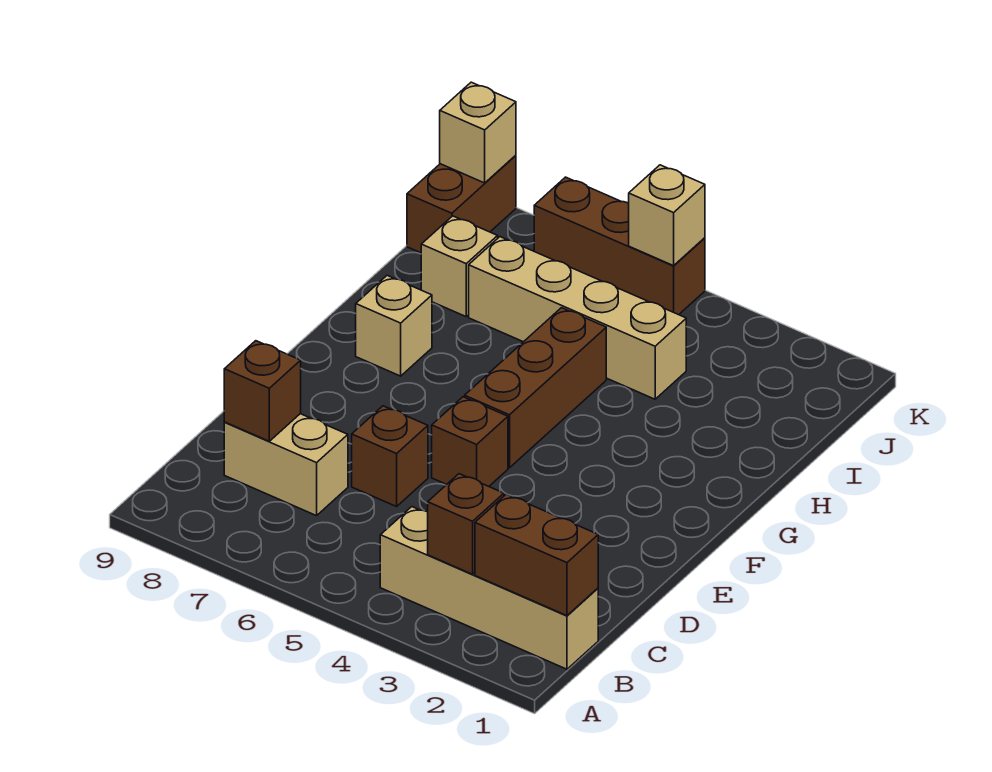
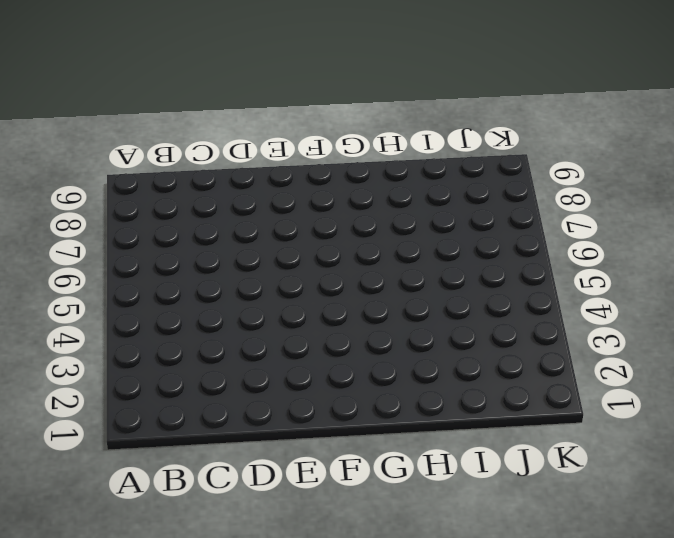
none -> tan 1x4 brick [380,507,598,669]
none -> tan 1x2 brick [224,414,348,516]
none -> brown 1x1 brick [352,406,428,507]

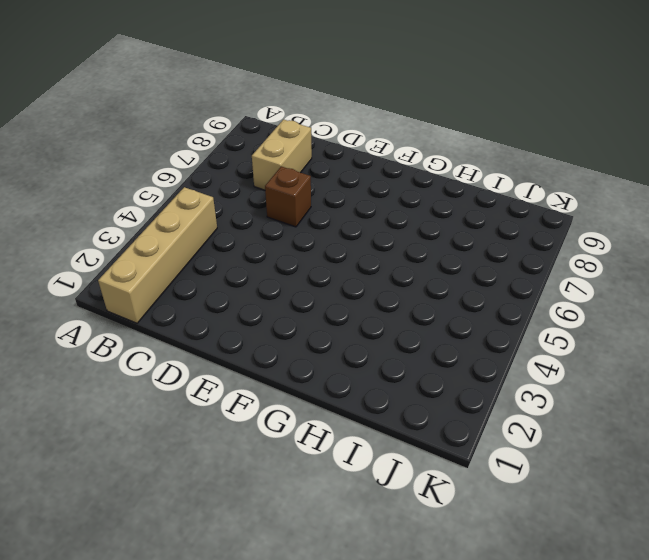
none -> brown 1x1 brick [432,397,508,486]
none -> brown 1x3 brick [465,308,606,468]
none -> tan 1x1 brick [356,275,432,376]

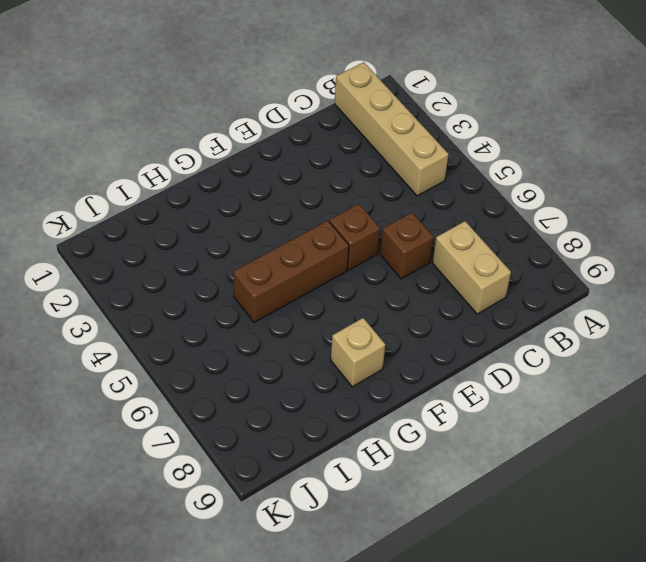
none -> tan 1x4 brick [469,237,686,399]
none -> tan 1x1 brick [421,216,498,317]
none -> brown 1x2 brick [407,155,516,253]

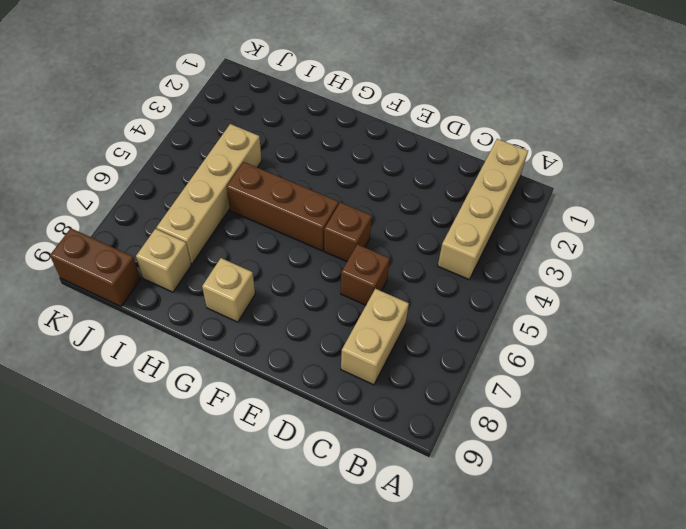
none -> brown 1x3 brick [534,177,705,315]
none -> brown 1x2 brick [475,494,598,616]
none -> brown 1x1 brick [428,474,504,574]

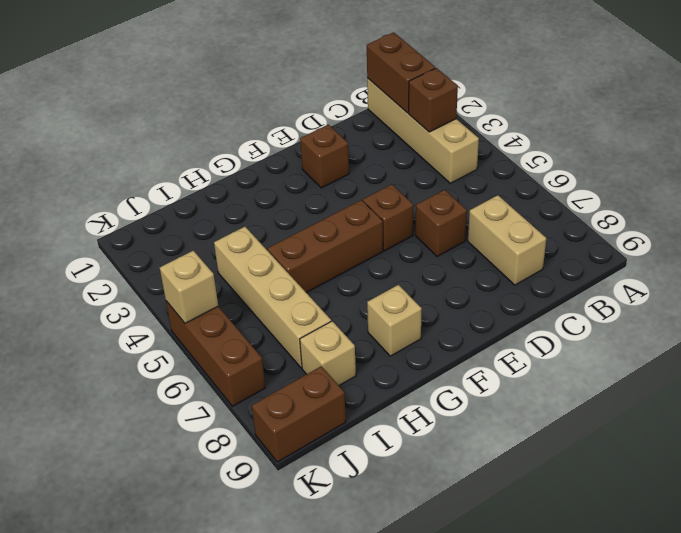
brown 1x1 brick [300,125,349,188] -> brown 1x1 brick moved to [224,341,301,441]
none -> tan 1x1 brick [440,82,516,183]

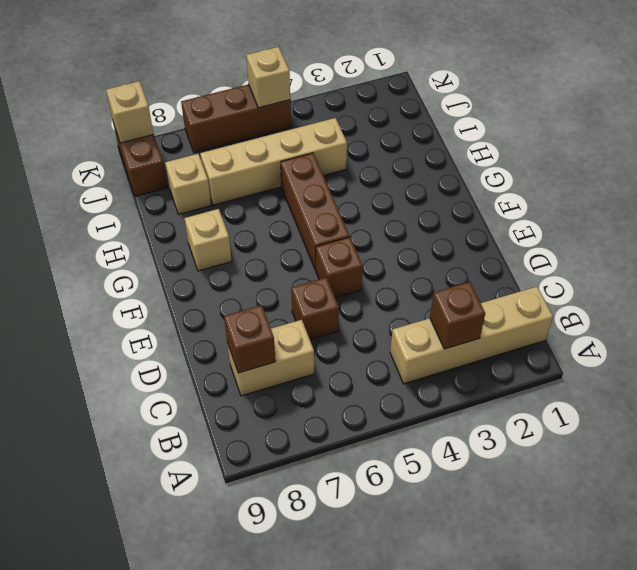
none -> brown 1x2 brick [475,494,598,616]

